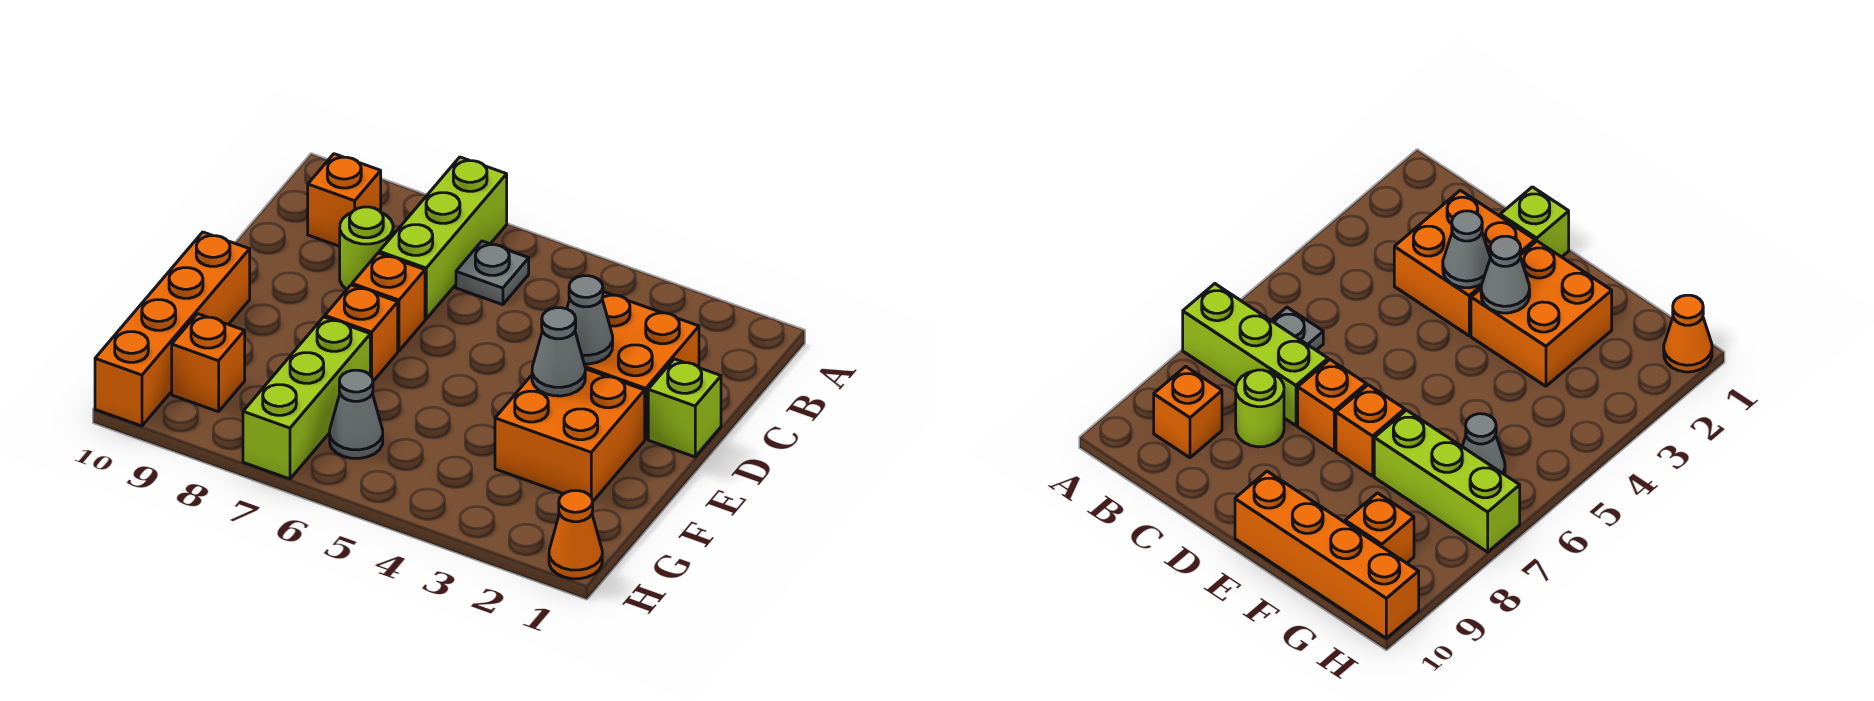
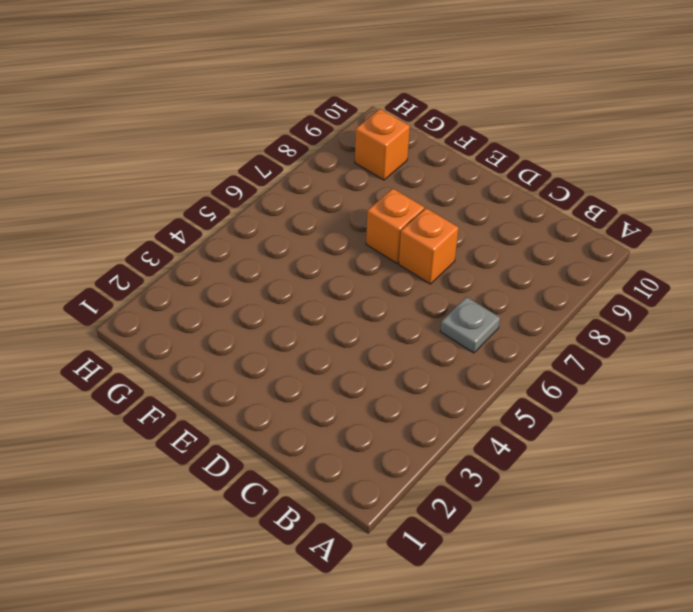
none -> lime 1x3 brick [379,157,507,319]
none -> orange 1x1 brick [308,154,381,246]
none -> orange 2x2 brick [584,292,699,439]

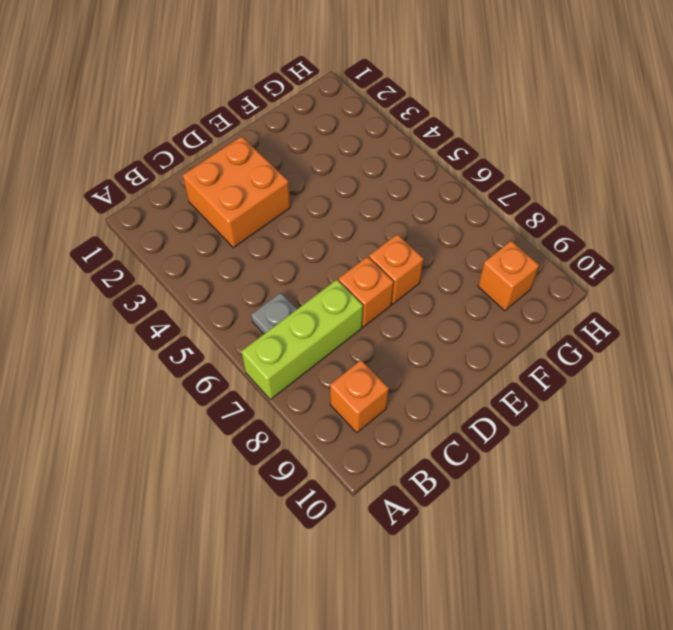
none -> lime 1x1 round brick [340,207,393,289]
none -> lime 1x1 brick [648,359,721,457]
none -> orange 2x2 brick [495,369,645,501]

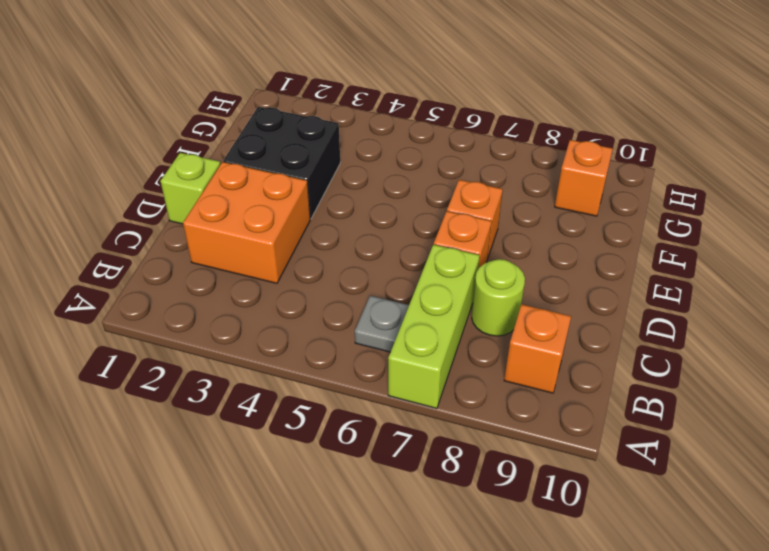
black 2x2 brick [223,107,340,219] -> orange 2x2 brick [495,369,645,501]
none -> orange 1x4 brick [95,232,250,426]
none -> lime 1x3 brick [243,317,370,479]
none -> grey 1x1 cone [330,370,383,458]

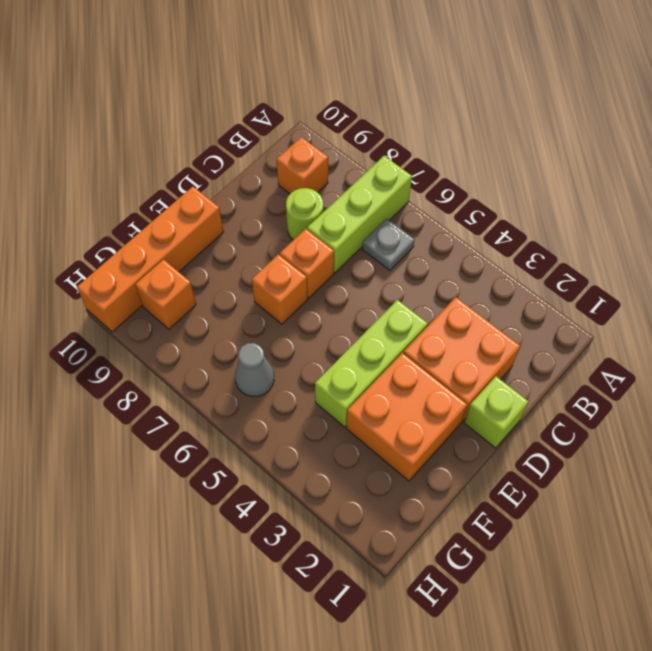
lime 1x3 brick [315,300,428,427] -> lime 1x3 brick moved to [243,317,370,479]
none -> orange 1x1 cone [549,491,602,579]
none -> grey 1x1 cone [567,276,613,364]
none -> grey 1x1 cone [532,308,585,396]

